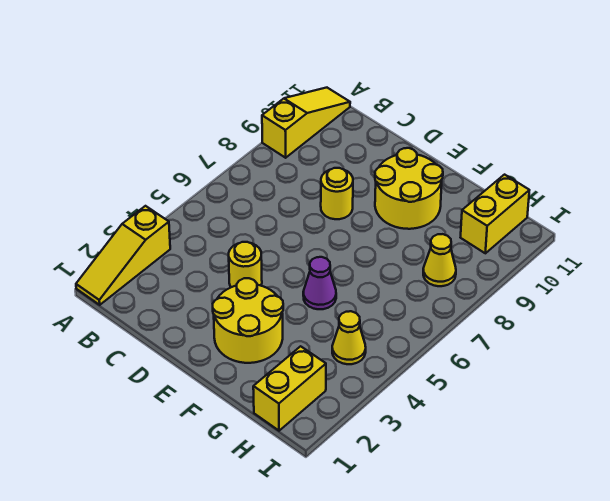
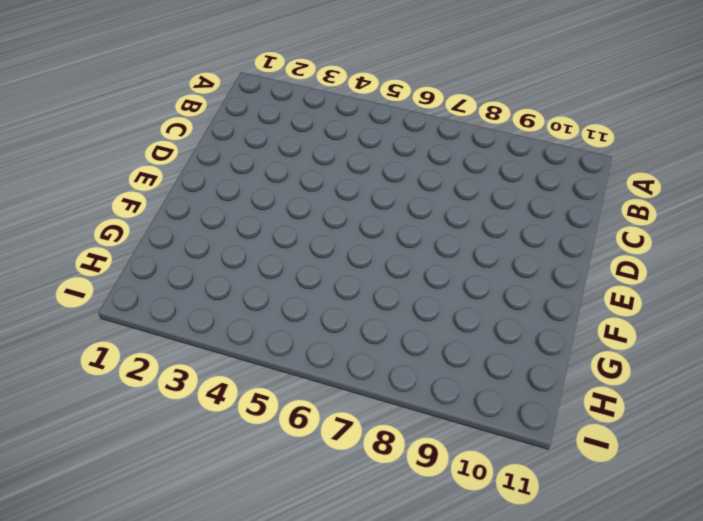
none -> yellow 1x3 slope [76,206,170,305]
none -> yellow 1x3 slope [262,88,350,158]

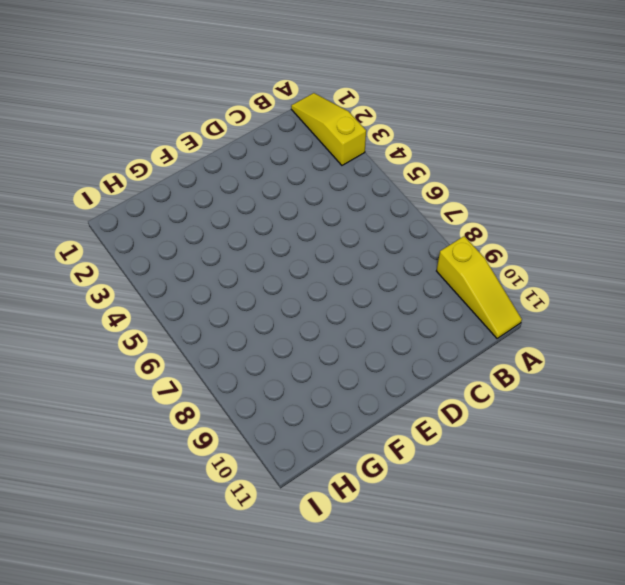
none -> yellow 1x1 round brick [229,242,262,287]
none -> yellow 1x1 round brick [321,168,353,219]

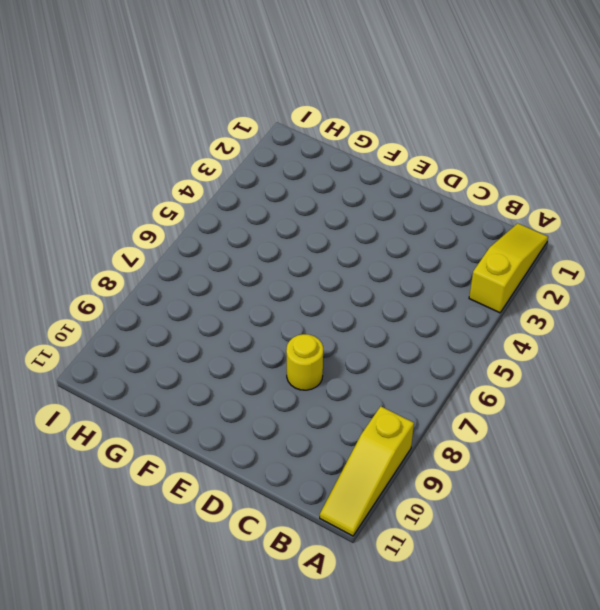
none -> yellow 1x1 round brick [229,242,262,287]
none -> yellow 2x2 round brick [213,278,283,363]

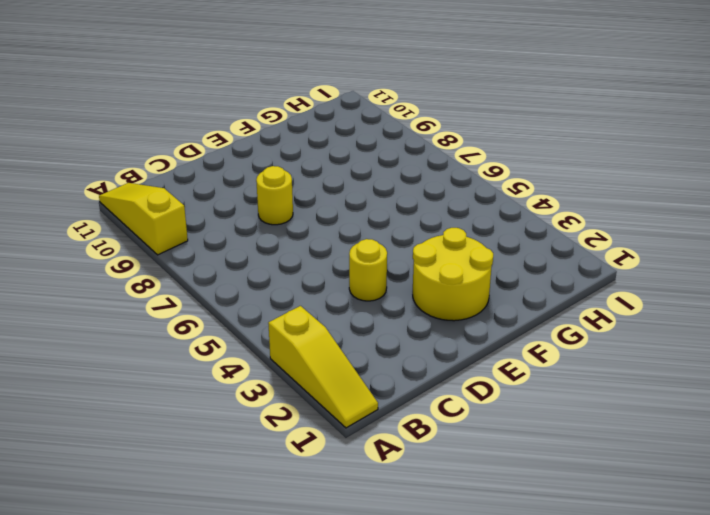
none -> yellow 2x2 round brick [375,148,443,229]
none -> purple 1x1 cone [303,257,336,309]

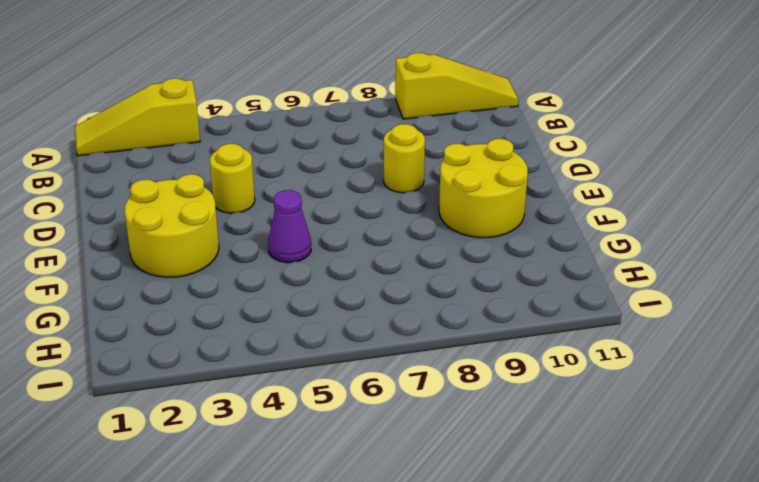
none -> yellow 1x2 brick [253,346,326,431]
none -> yellow 1x1 cone [332,311,366,364]

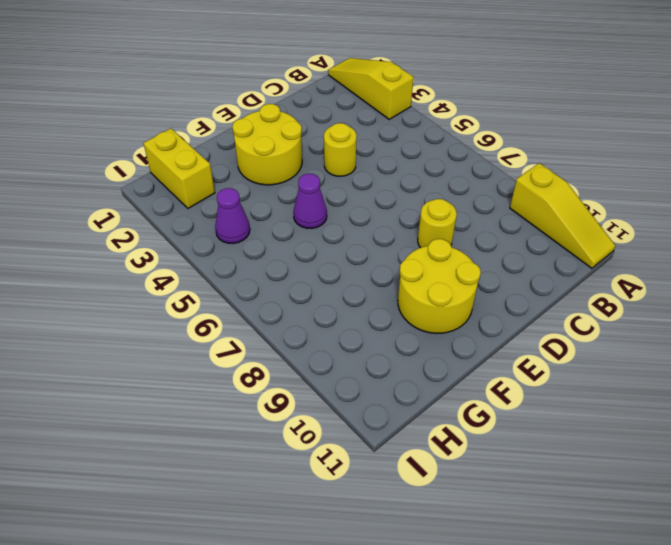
purple 1x1 cone [215,188,250,243] -> yellow 1x1 cone [332,311,366,364]
none -> yellow 1x1 cone [423,234,456,286]
none -> yellow 1x2 brick [461,175,529,253]

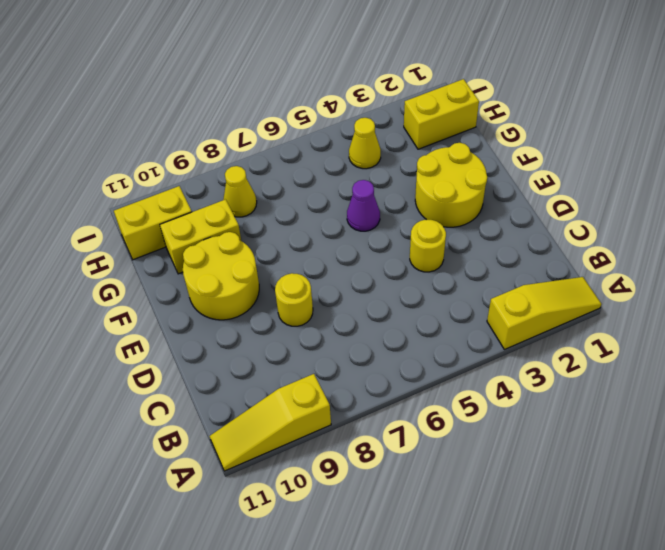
yellow 1x2 brick [160,199,241,274] -> none

